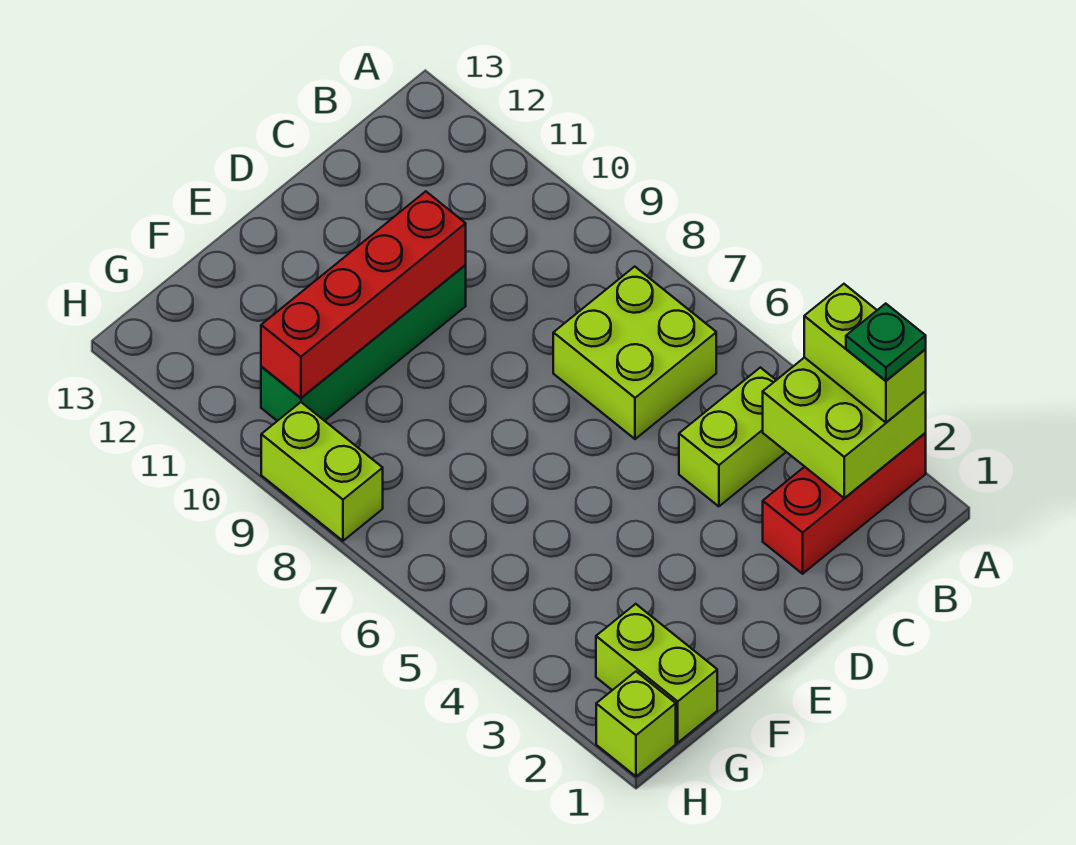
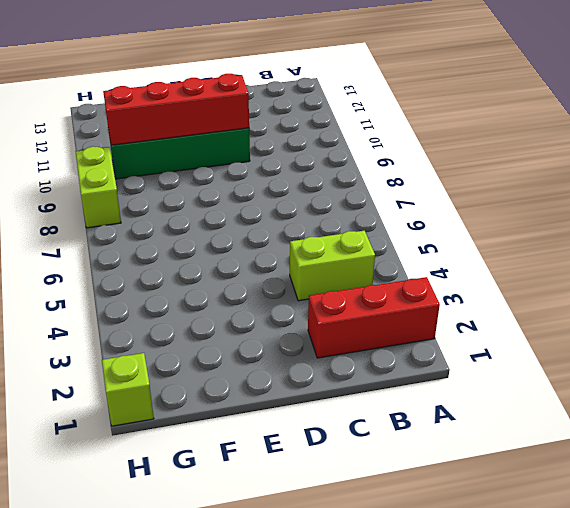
none -> lime 2x2 brick [553,267,716,439]
none -> lime 1x2 brick [596,604,717,743]

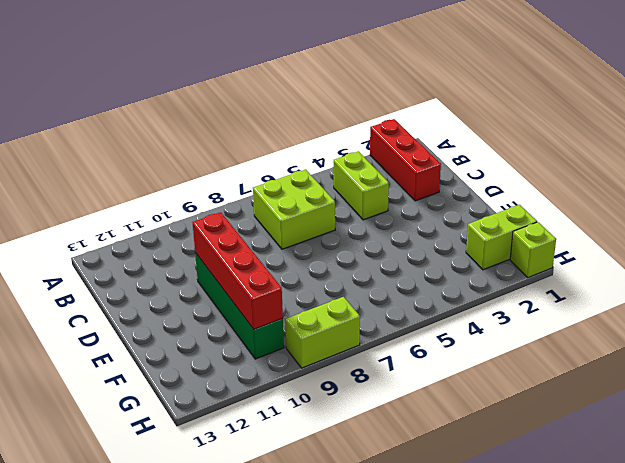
none -> lime 2x2 brick [763,357,926,498]
none -> lime 1x2 brick [804,284,926,422]

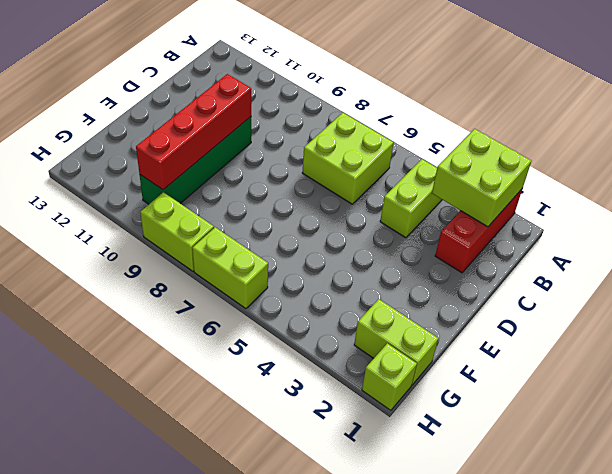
lime 1x2 brick [192,227,268,309] -> lime 1x2 brick moved to [804,284,926,422]
none -> green 1x1 plate [846,304,926,381]

